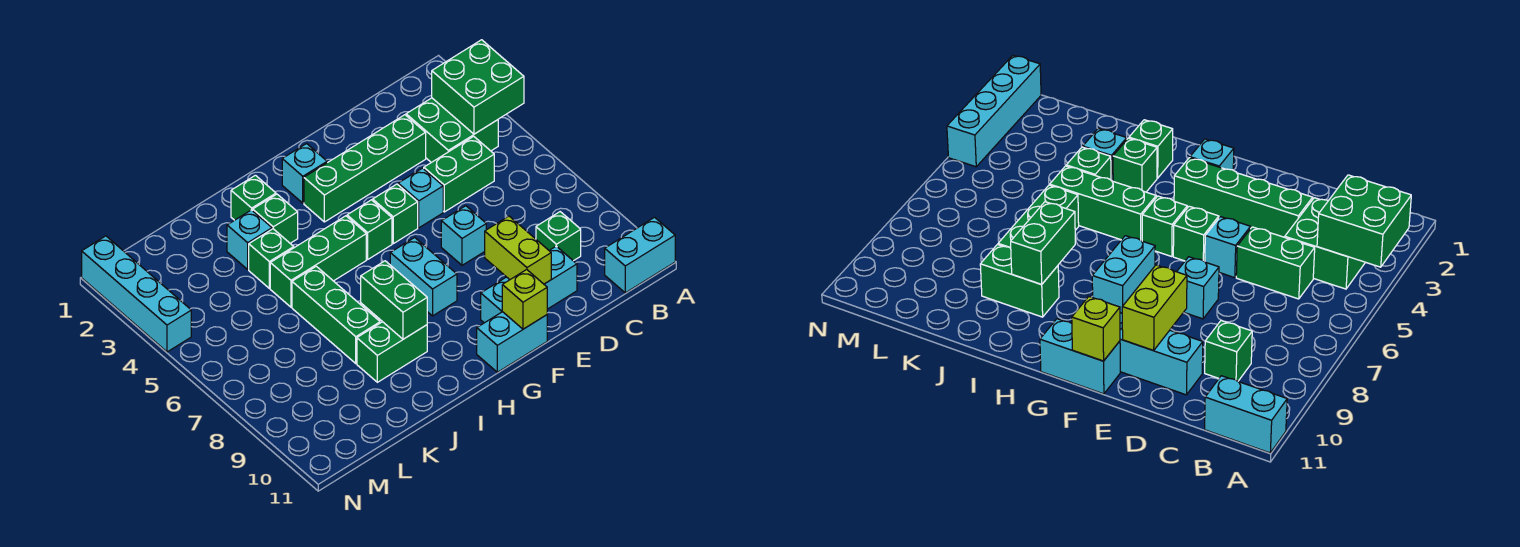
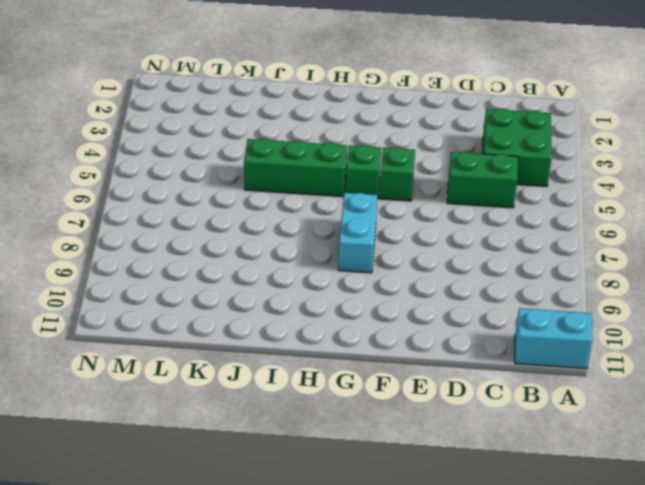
none -> green 1x1 brick [536,212,581,261]
none -> green 1x4 brick [304,115,426,222]
none -> cyan 1x3 brick [481,246,577,323]

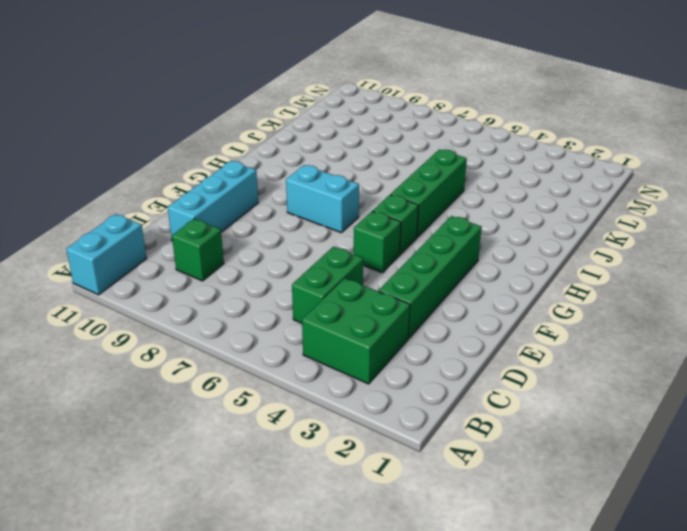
none -> cyan 1x1 brick [398,168,443,228]
none -> cyan 1x1 brick [441,206,486,265]
none -> cyan 1x2 brick [477,312,547,372]

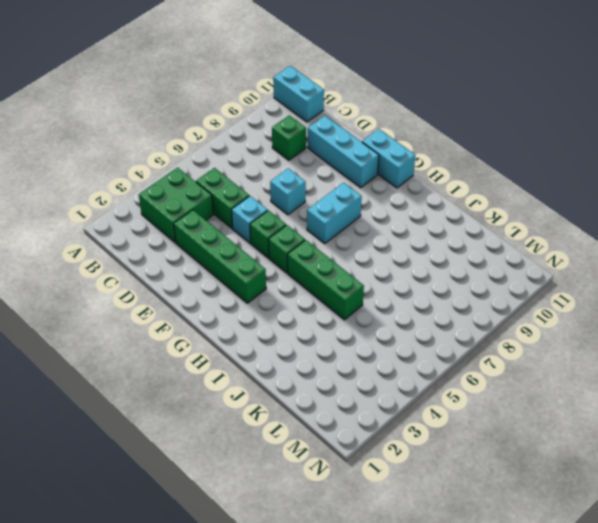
none -> cyan 1x1 brick [282,144,327,203]
none -> green 1x1 brick [231,175,276,220]
none -> green 1x1 brick [253,194,298,243]

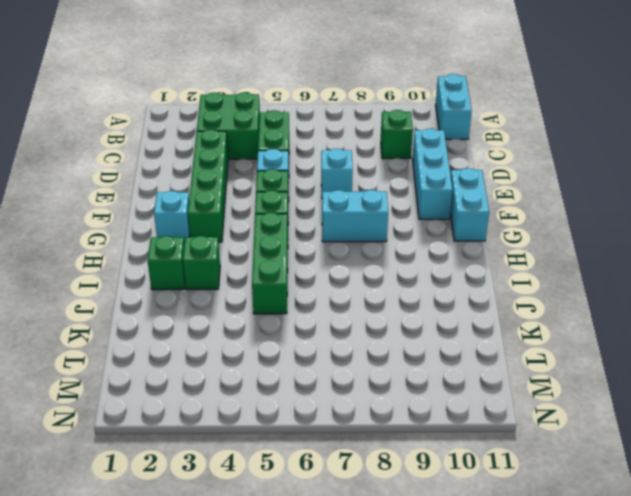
none -> green 1x2 brick [357,322,427,382]
none -> cyan 1x1 brick [227,210,272,269]
none -> green 1x1 brick [249,229,294,288]

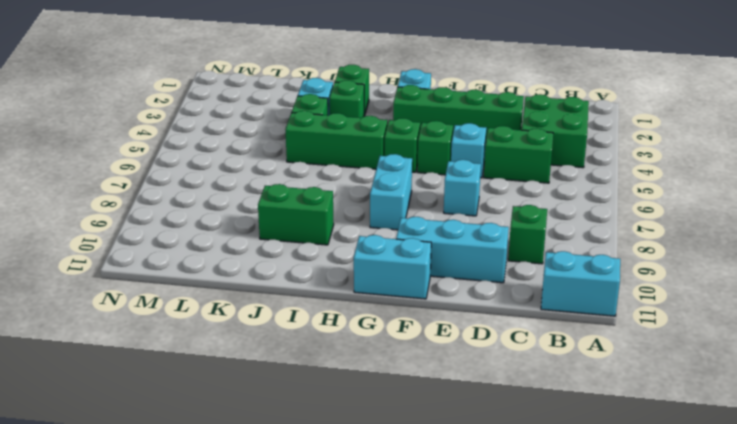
none -> green 1x3 brick [292,266,380,363]
none -> cyan 1x4 brick [82,236,191,352]
none -> green 2x2 brick [432,40,524,134]

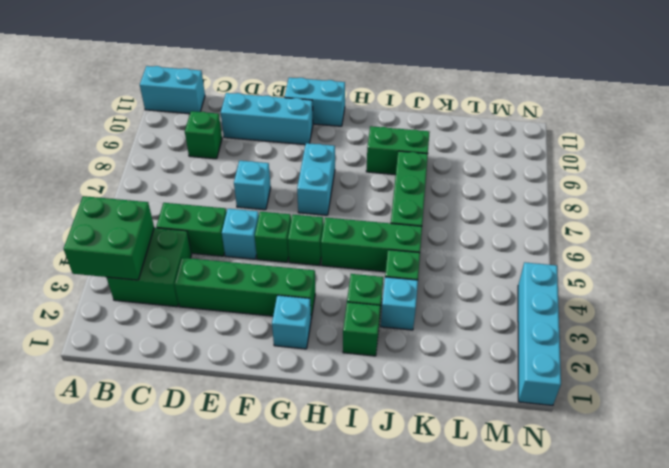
none -> lime 1x2 brick [485,216,551,284]
none -> lime 1x1 brick [502,270,547,329]
none -> green 1x2 brick [361,261,427,339]

